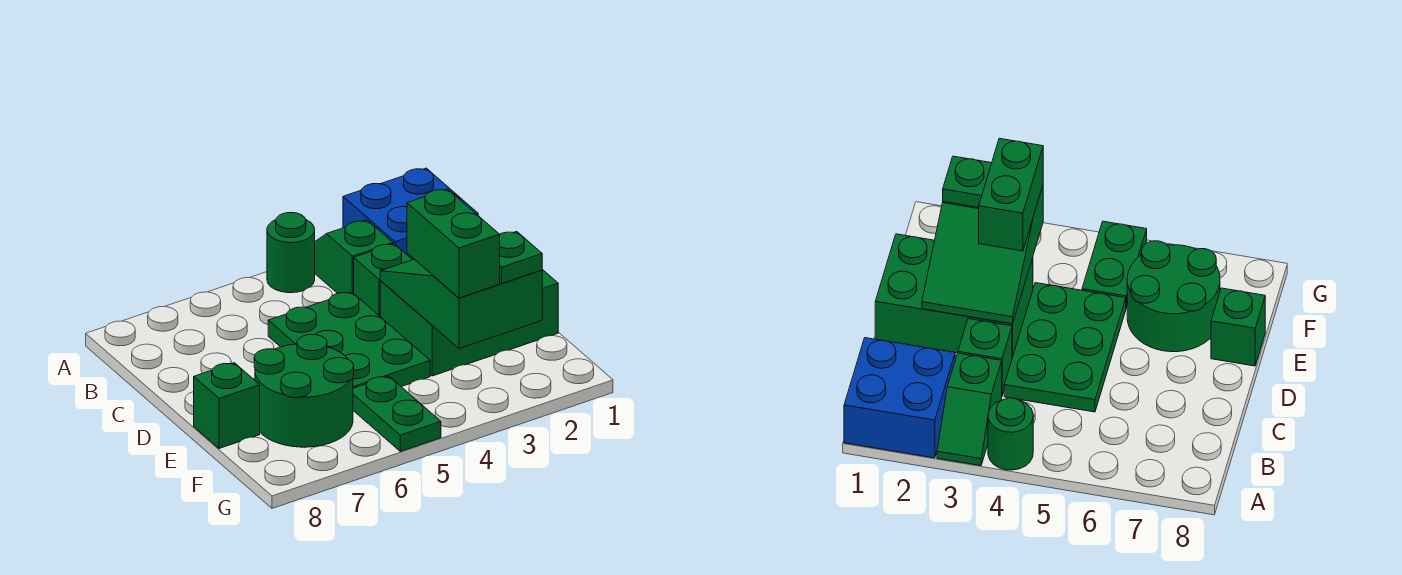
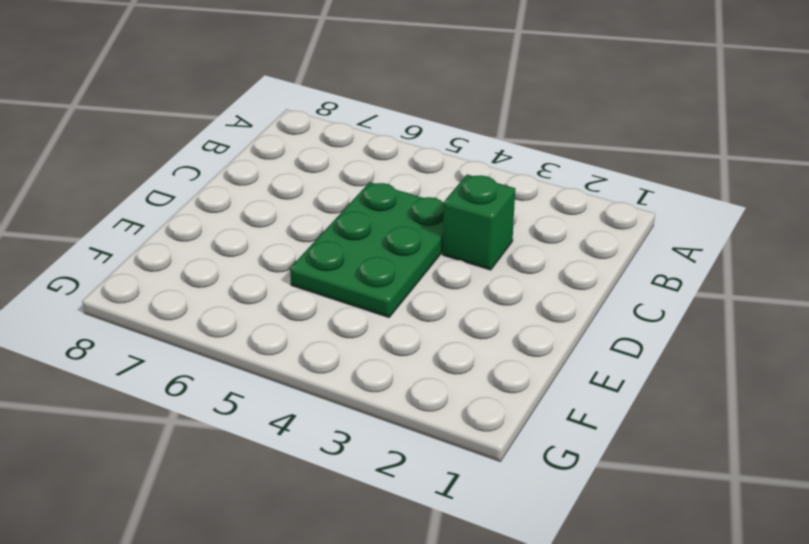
none -> blue 2x2 brick [343,168,478,260]
none -> green 1x2 slope [315,220,393,293]
none -> green 1x1 round brick [267,213,315,293]

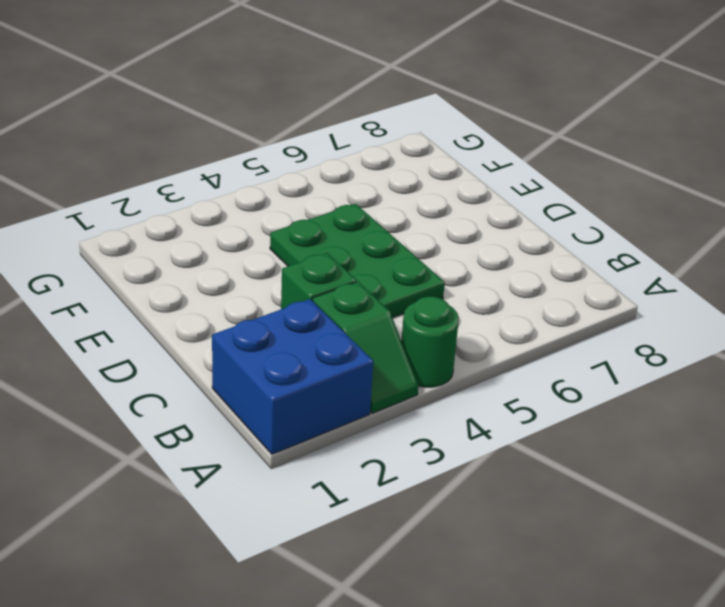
none -> green 2x3 brick [380,269,558,376]
none -> green 2x2 round brick [254,335,354,447]
none -> green 1x1 brick [194,363,260,449]

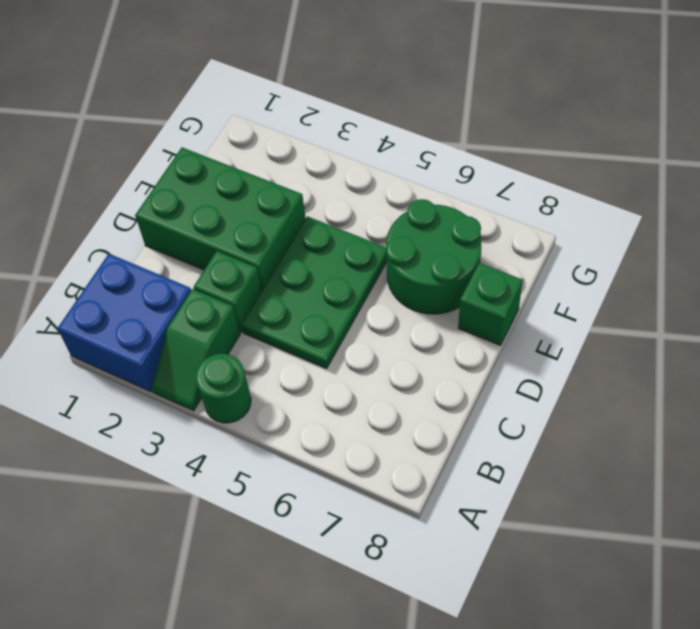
none -> green 1x2 plate [353,376,441,451]
none -> green 2x3 slope [380,259,542,349]
none -> green 1x2 brick [407,189,500,298]

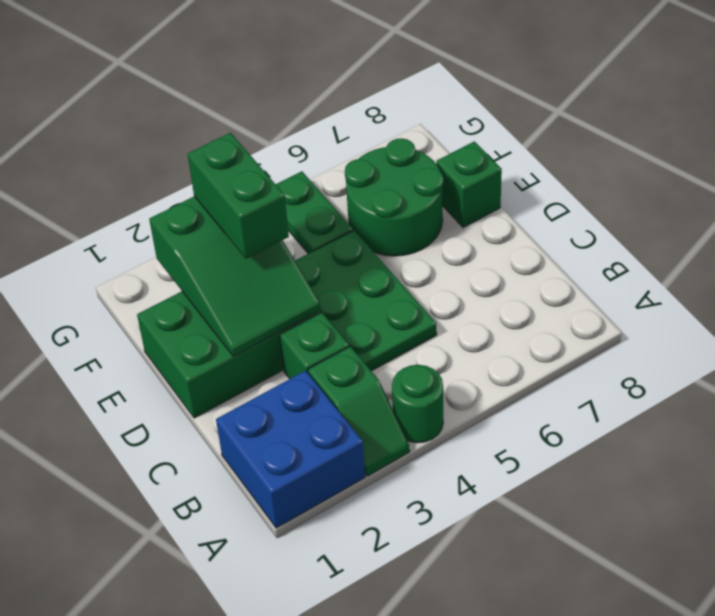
none -> green 1x1 plate [500,231,542,283]

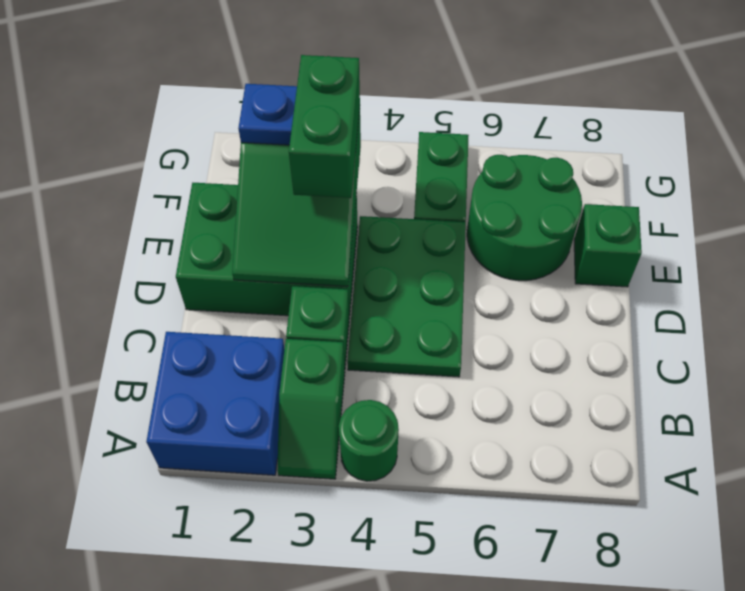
blue 1x1 plate [238,84,297,145] -> green 1x1 plate [500,231,542,283]

